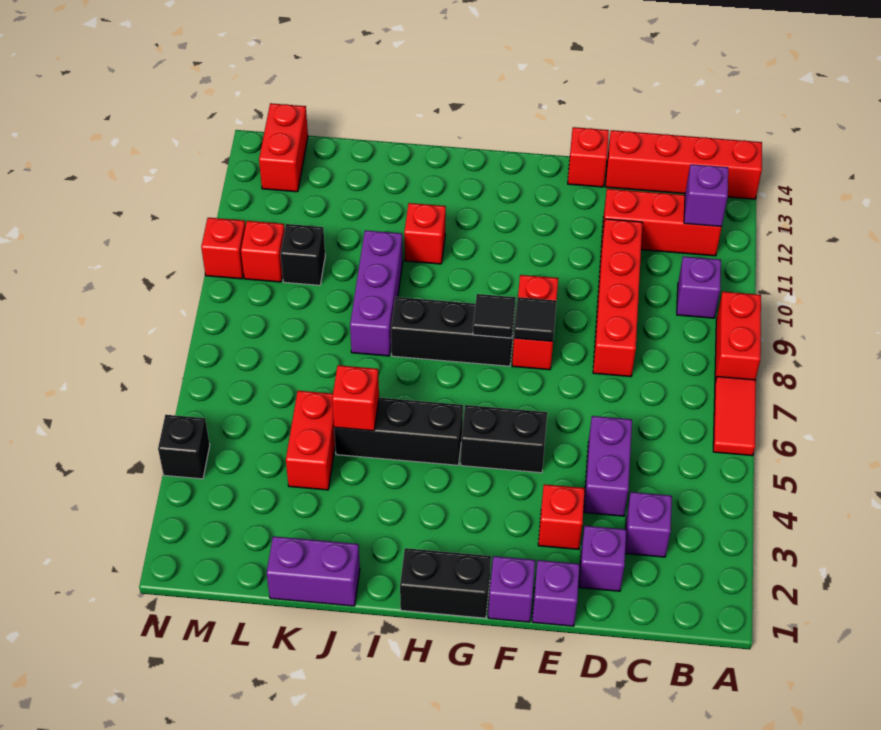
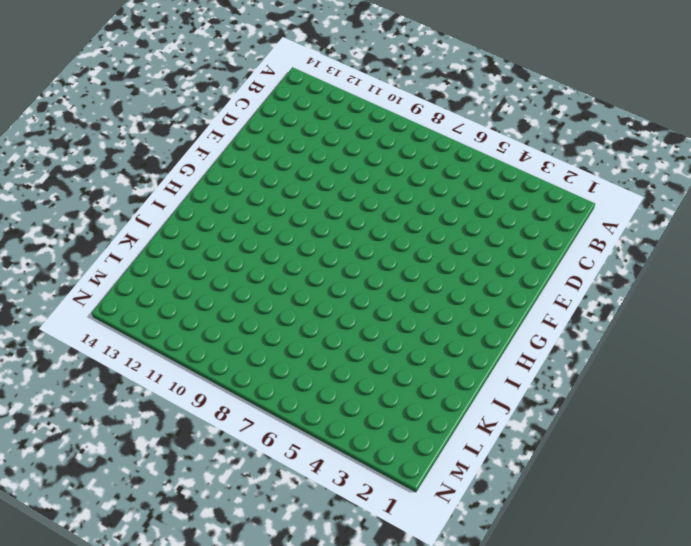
none -> red 1x2 tile [713,376,756,456]
none -> red 1x2 brick [715,292,761,382]
none -> red 1x4 brick [605,130,762,199]
none -> purple 1x1 brick [677,256,721,318]

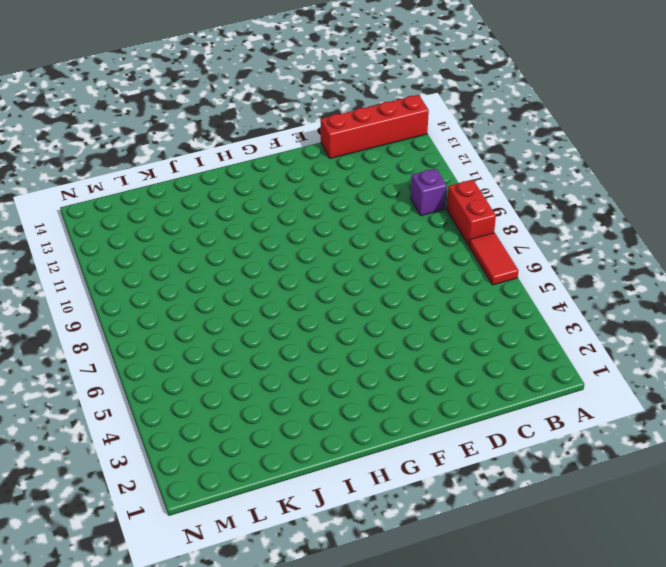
none -> red 1x3 brick [602,189,722,256]
none -> purple 1x1 brick [625,492,672,557]
none -> purple 1x1 brick [579,526,626,591]
none -> purple 1x2 brick [584,416,632,516]

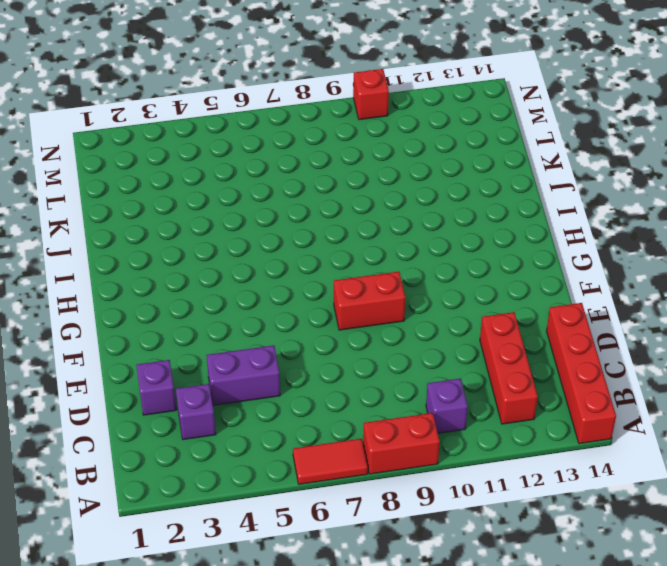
none -> red 1x4 brick [593,219,642,377]
none -> purple 1x1 brick [532,560,580,626]
none -> red 1x1 brick [538,484,585,549]
none -> red 1x1 brick [568,127,609,187]

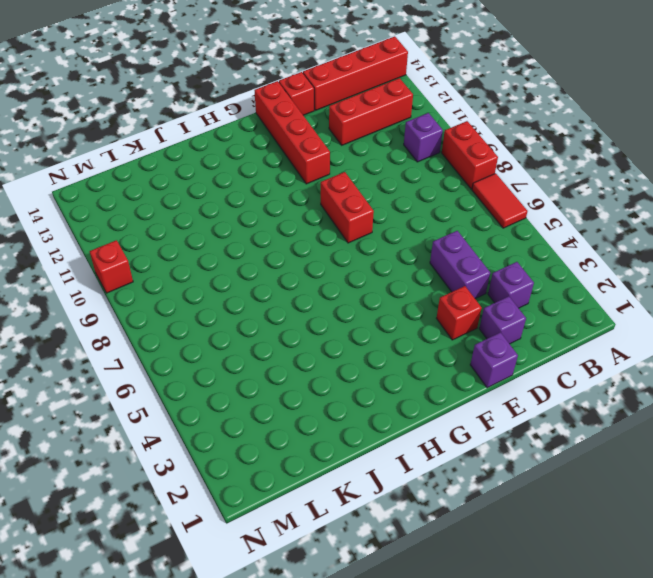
red 1x4 brick [254,81,330,184] -> red 1x4 brick moved to [593,219,642,377]
none -> purple 1x1 brick [488,556,535,622]
none -> black 1x2 brick [461,405,547,473]
none -> black 1x2 brick [400,548,491,618]
none -> black 1x3 brick [391,297,515,366]

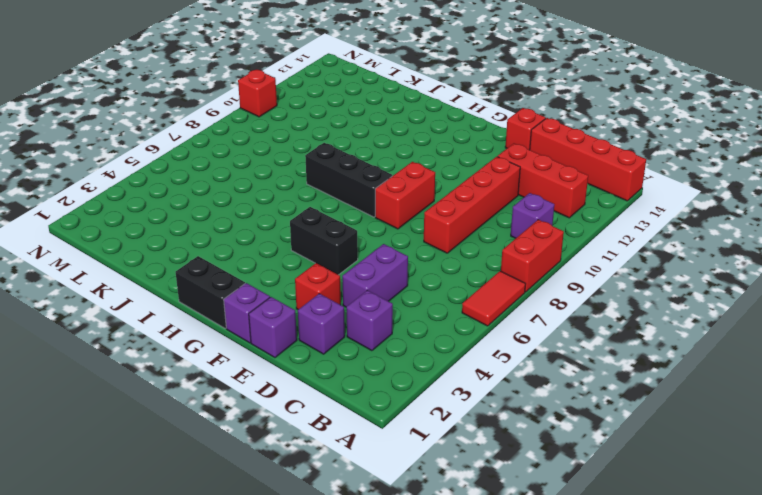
none -> black 1x3 brick [334,398,463,465]
none -> red 1x1 brick [404,203,446,264]
none -> purple 1x2 brick [267,536,360,606]
none -> purple 1x3 brick [350,230,403,356]

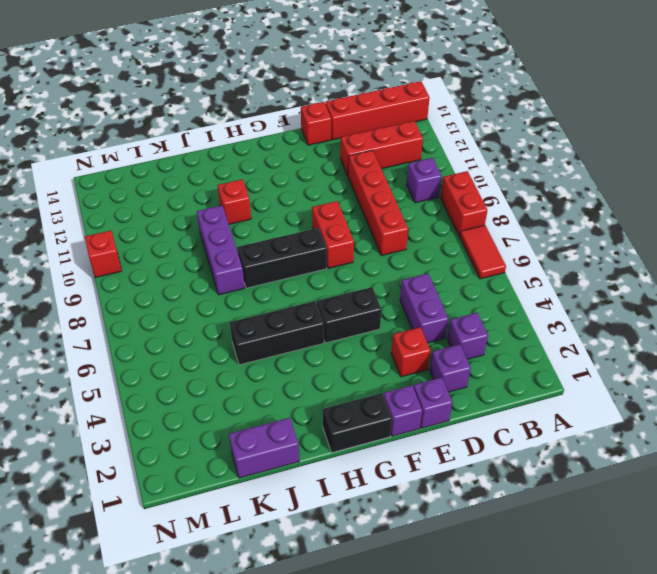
none -> red 1x2 brick [286,391,335,490]
none -> black 1x1 brick [281,224,325,285]
none -> red 1x1 brick [241,221,285,282]
none -> red 1x2 brick [259,103,308,192]

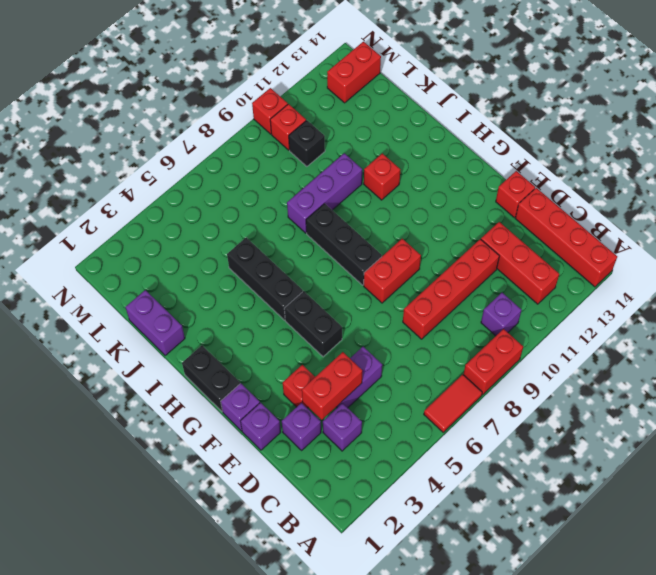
red 1x2 brick [302,352,362,420] -> red 1x2 brick moved to [286,391,335,490]
none -> black 1x1 brick [158,415,210,479]
none -> purple 1x1 brick [684,164,728,227]
none -> black 1x1 tile [514,297,557,342]
none -> black 1x1 tile [473,294,516,338]

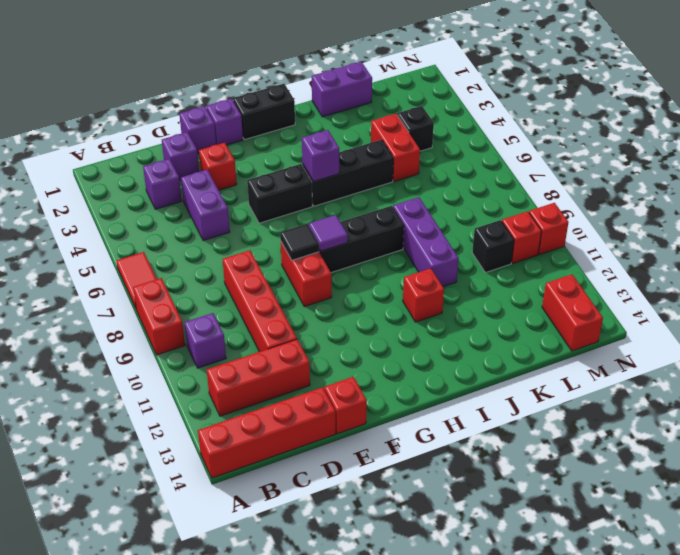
purple 1x1 tile [309,215,348,251] -> black 1x1 tile [473,294,516,338]
purple 1x1 brick [302,130,339,181] -> purple 1x1 brick moved to [684,164,728,227]
black 1x1 brick [397,106,434,151] -> black 1x1 brick moved to [158,415,210,479]
none -> red 1x1 brick [332,365,379,431]

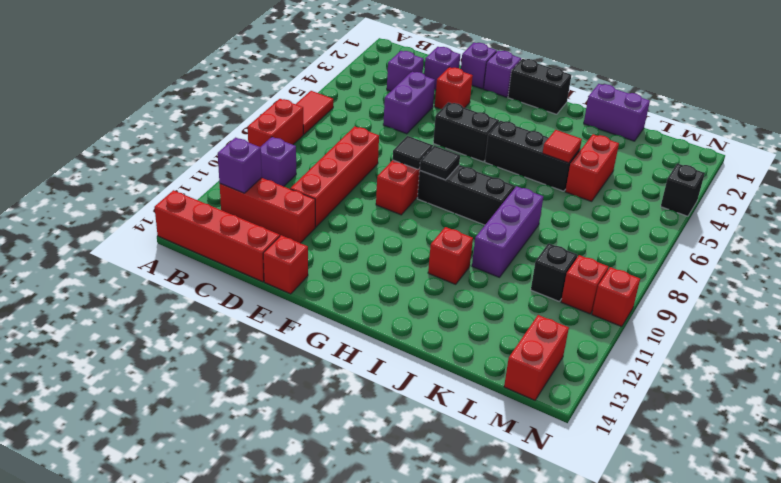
red 1x1 tile [543,130,582,163] -> red 1x1 brick [332,365,379,431]

